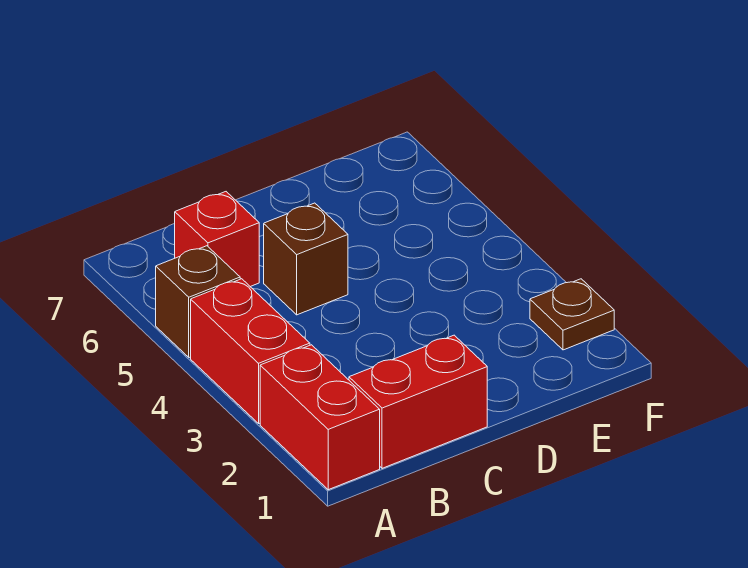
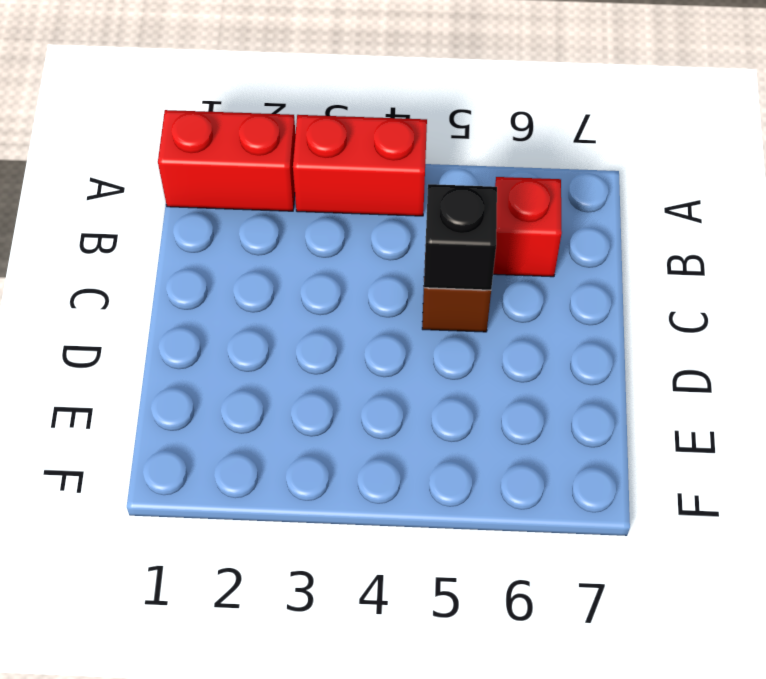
black 1x1 brick [424,184,497,290] -> none
none -> brown 1x1 brick [156,246,240,357]
none -> red 1x2 brick [349,335,487,468]

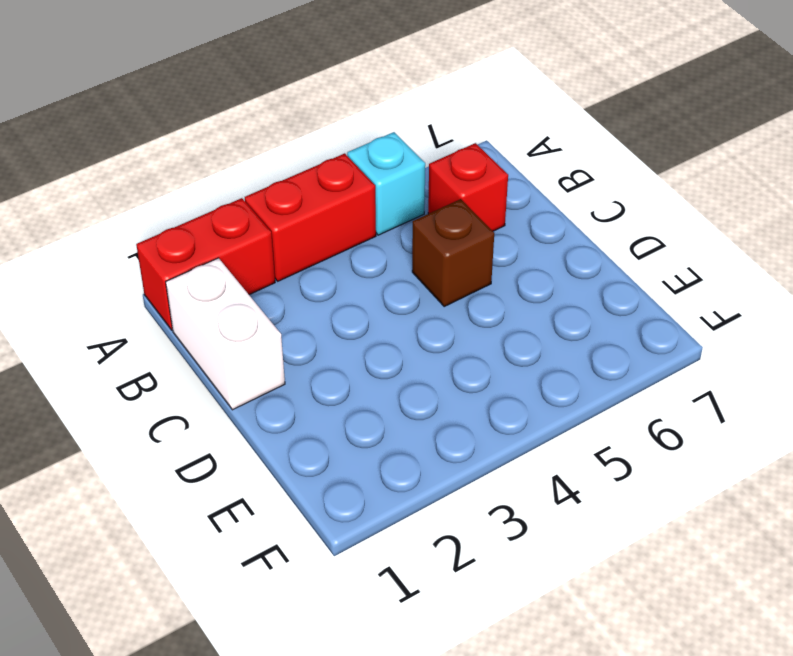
cyan 1x1 brick [347,132,425,235] -> brown 1x1 brick [156,246,240,357]
white 1x2 brick [166,258,285,410] -> red 1x2 brick [349,335,487,468]
none -> brown 1x1 plate [530,279,614,350]

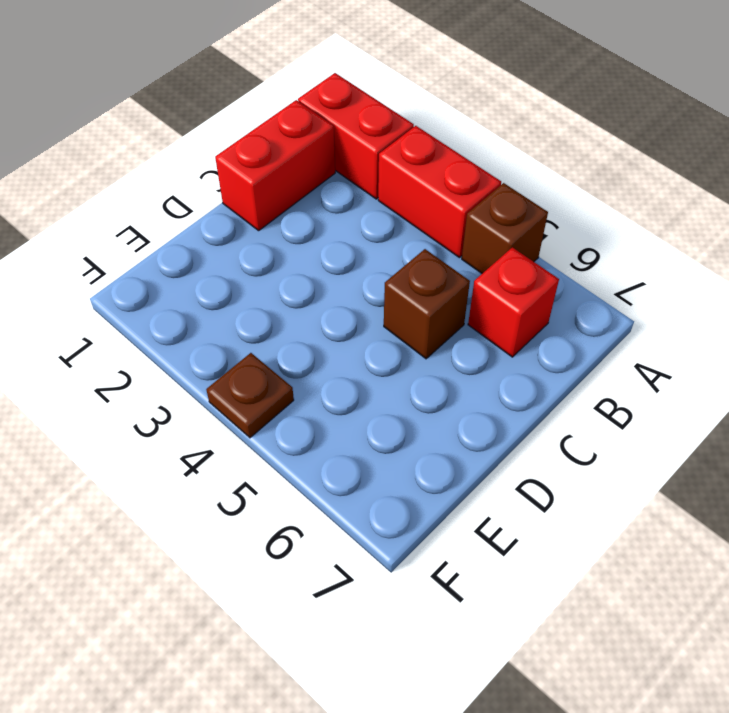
brown 1x1 plate [206,353,294,438] -> brown 1x1 plate moved to [530,279,614,350]

